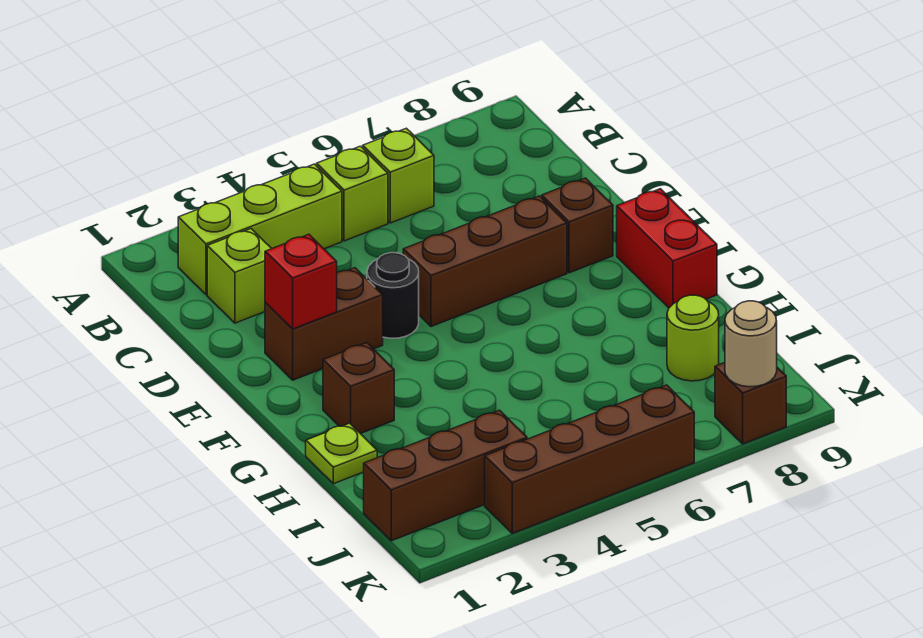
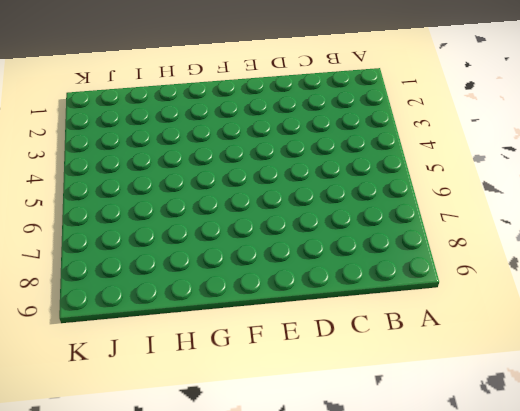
none -> lime 1x3 brick [178,164,342,295]
none -> lime 1x1 brick [317,146,388,241]
none -> lime 1x1 brick [363,128,434,223]

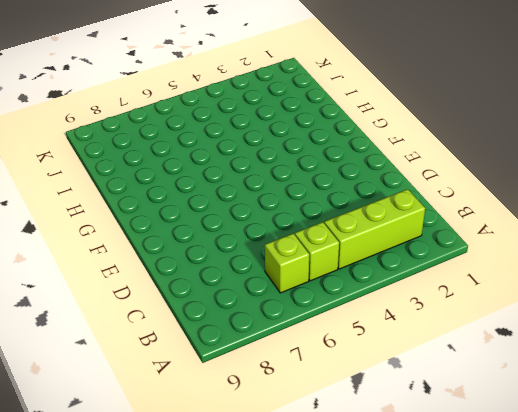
none -> lime 1x1 brick [207,229,272,323]
none -> brown 1x2 brick [265,268,383,380]
none -> black 1x1 round brick [367,253,419,338]

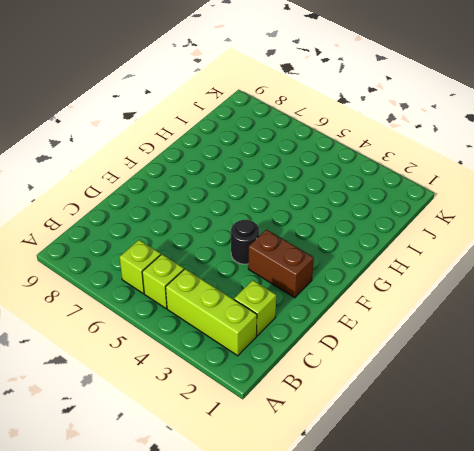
none -> brown 1x3 brick [403,196,567,326]
none -> brown 1x1 brick [542,178,613,273]
none -> red 1x2 brick [617,189,717,308]

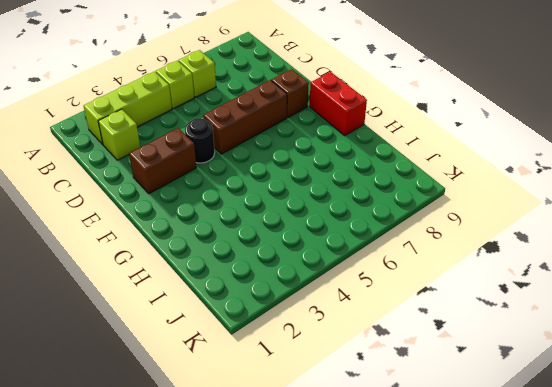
none -> brown 1x1 brick [323,343,394,434]
none -> lime 1x1 plate [306,423,377,484]
none -> lime 1x1 round brick [667,295,719,381]

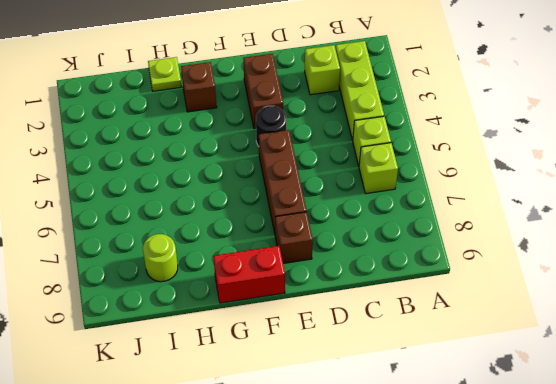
none -> brown 1x3 brick [364,410,527,541]
none -> brown 1x4 brick [485,385,694,533]
none -> brown 1x1 brick [715,363,786,444]

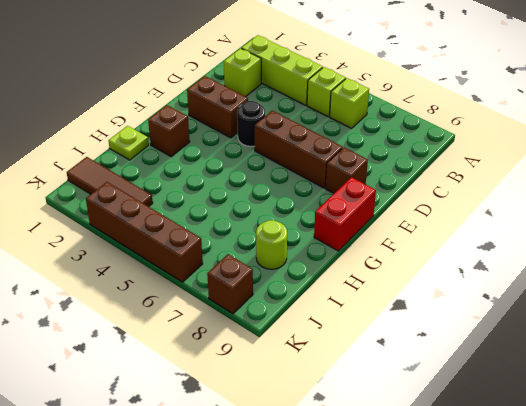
brown 1x3 tile [67,157,153,207] -> brown 1x3 brick [364,410,527,541]
none -> red 1x1 brick [265,234,337,329]
none -> tan 1x1 round brick [725,301,777,387]

